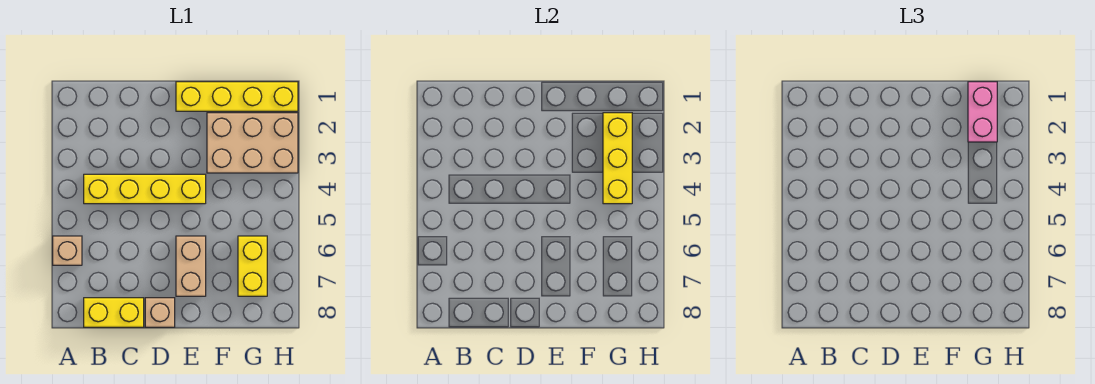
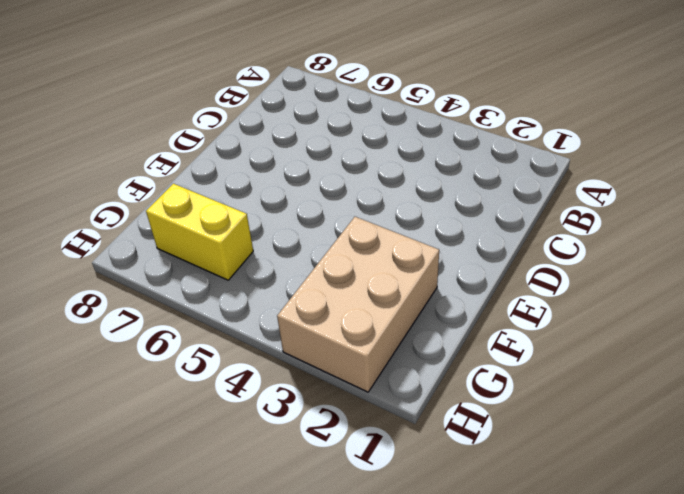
none -> tan 1x1 brick [53,236,82,265]
none -> yellow 1x4 brick [84,174,206,204]

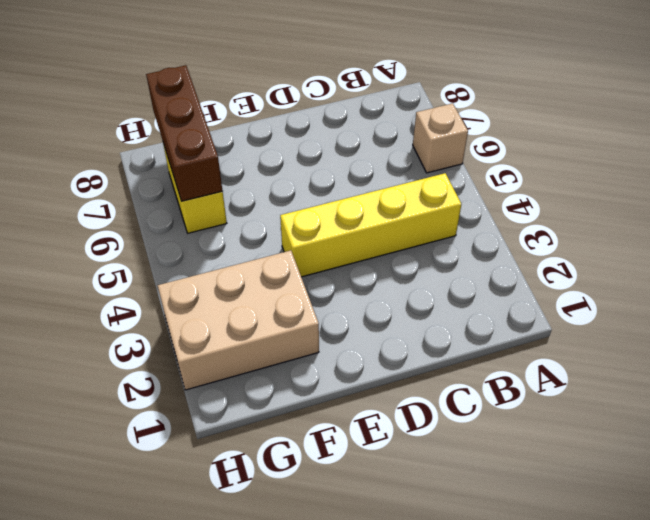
brown 1x3 brick [146,65,222,201] -> none
none -> yellow 1x2 brick [84,298,144,327]
none -> tan 1x1 brick [145,298,175,327]

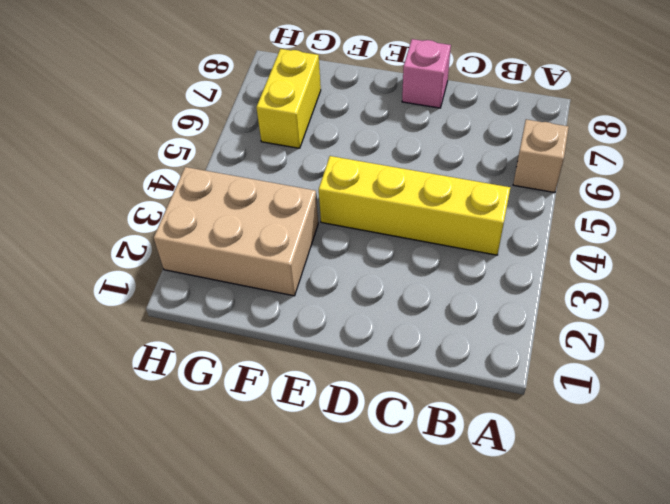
pink 1x1 brick [402,39,451,108] -> tan 1x1 brick [145,298,175,327]
none -> yellow 1x2 brick [84,298,144,327]
none -> yellow 1x4 brick [176,82,298,111]

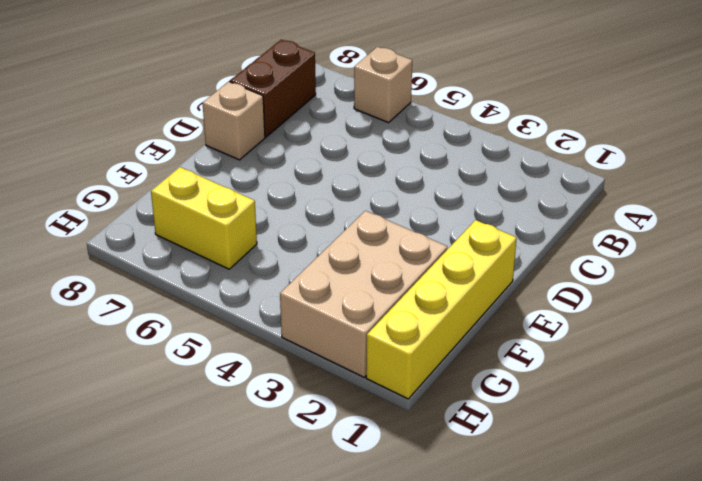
brown 1x2 brick [230,40,316,137] -> yellow 1x2 brick [84,298,144,327]
none -> yellow 1x4 brick [84,174,206,204]
none -> tan 1x2 brick [176,236,206,296]

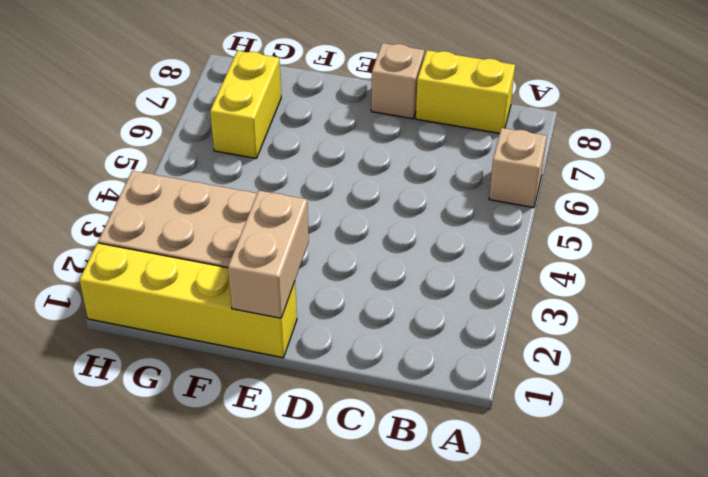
tan 1x2 brick [228,191,309,318] -> tan 1x2 brick moved to [176,236,206,296]
none -> yellow 1x4 brick [84,174,206,204]
none -> yellow 1x3 brick [603,113,632,204]

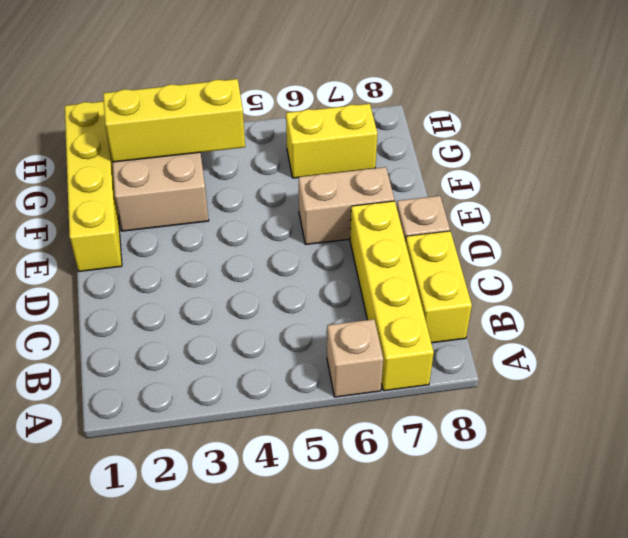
yellow 1x4 brick [350,201,434,391] -> yellow 1x4 brick moved to [84,174,206,204]
none -> pink 1x2 brick [968,82,997,142]

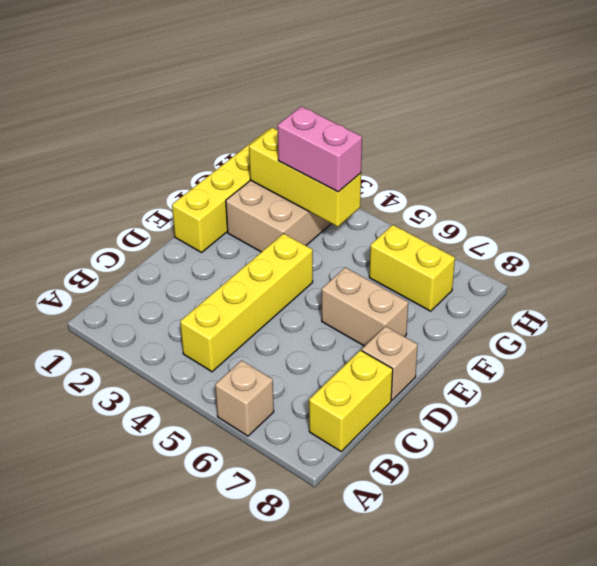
pink 1x2 brick [277,106,362,192] -> pink 1x2 brick moved to [968,82,997,142]

